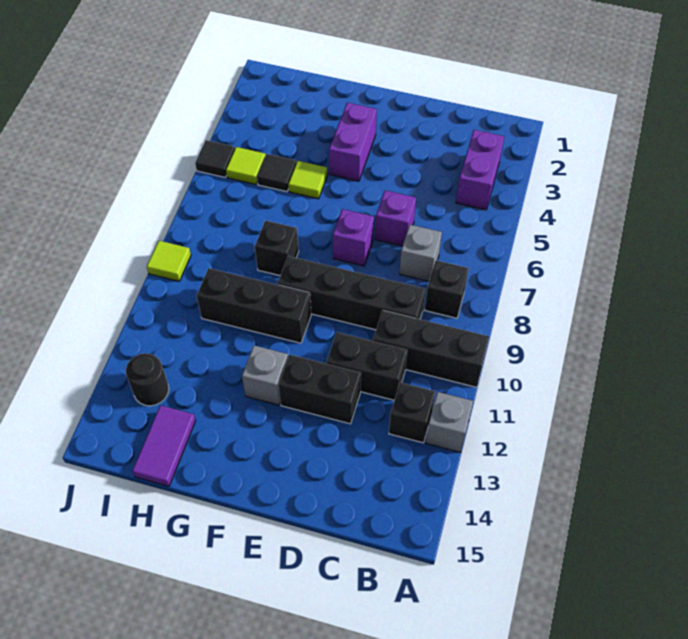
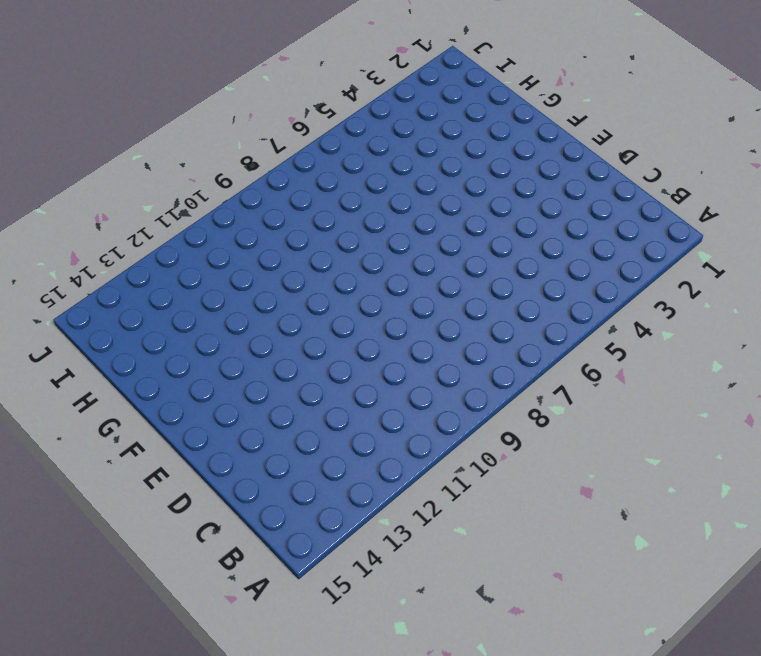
none -> black 1x3 brick [373,311,489,387]
none -> grey 1x1 brick [426,392,473,452]
none -> purple 1x2 brick [456,130,504,210]

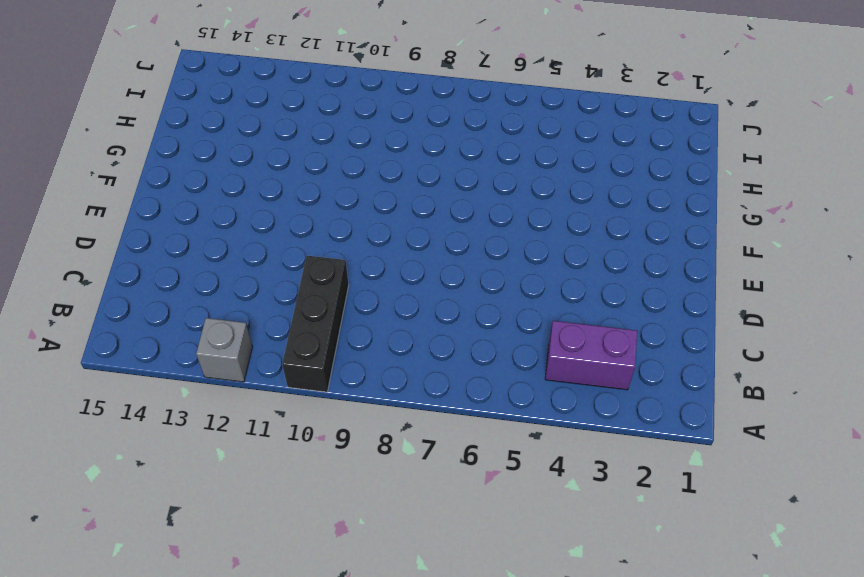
none -> black 1x1 brick [425,260,469,318]
none -> black 1x1 brick [389,382,435,443]
none -> grey 1x1 brick [399,225,442,281]

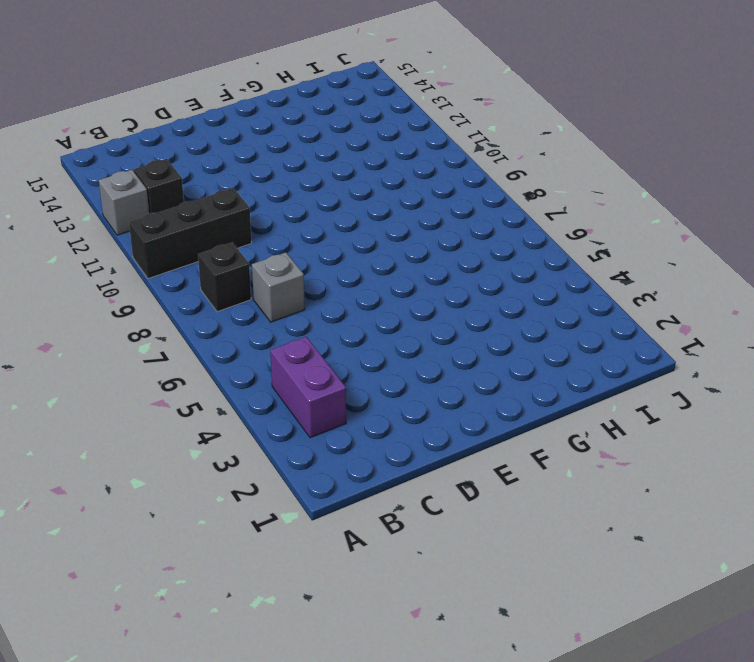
none -> black 1x4 brick [277,256,425,330]
none -> black 1x2 brick [326,332,407,400]
none -> purple 1x1 brick [375,190,416,246]

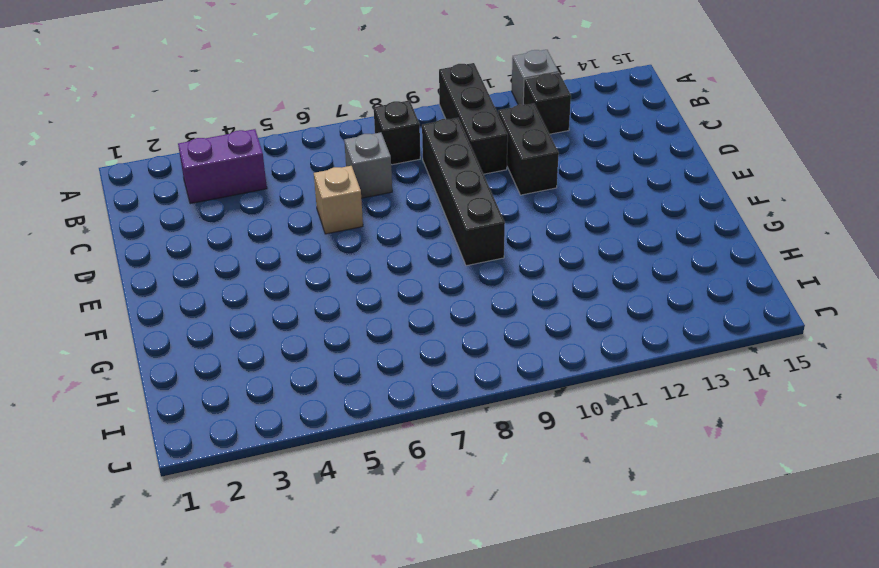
tan 1x1 brick [314,166,363,234] -> purple 1x1 brick [375,190,416,246]
none -> black 1x2 brick [279,355,361,424]
none -> purple 1x1 brick [333,209,374,266]
none -> purple 1x2 brick [329,103,377,181]

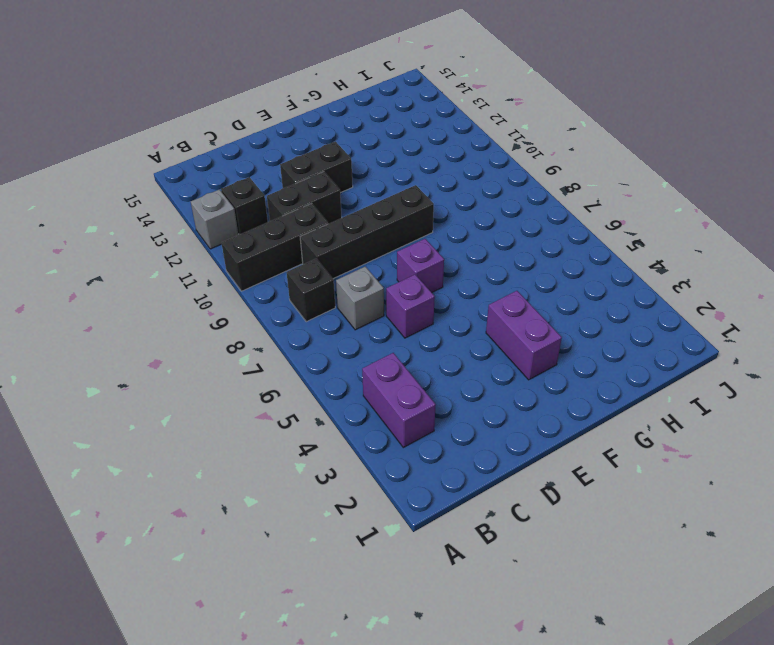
none -> black 1x3 brick [197,268,311,343]
none -> grey 1x1 brick [242,345,288,405]
none -> lime 1x1 tile [288,161,328,199]

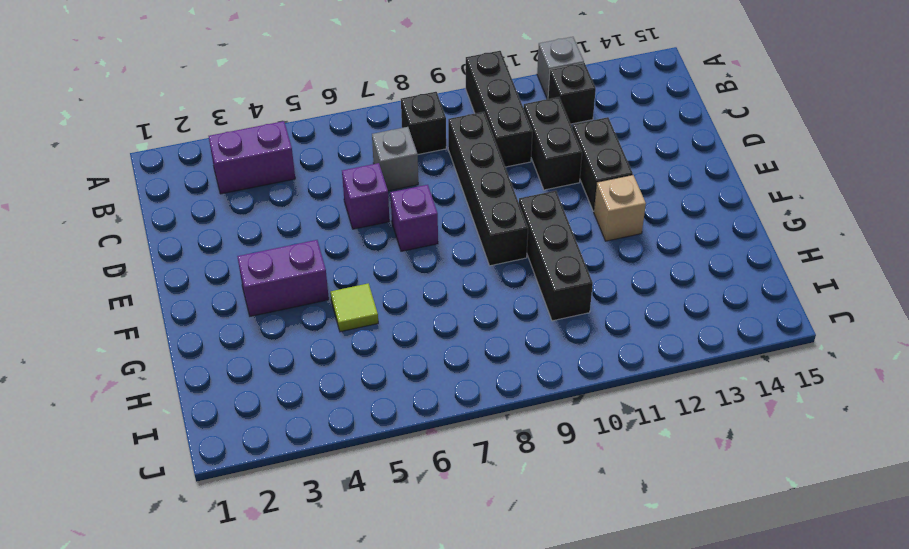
tan 1x1 brick [594,175,646,241] -> grey 1x1 brick [242,345,288,405]
none -> black 1x1 brick [255,220,299,275]
none -> black 1x1 tile [257,154,296,192]
none -> purple 1x2 tile [132,405,196,486]

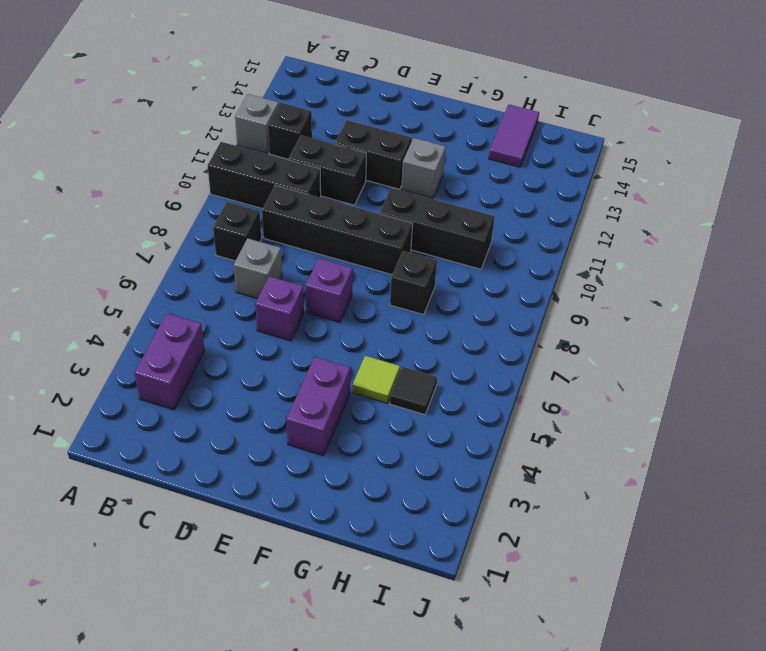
none -> lime 1x1 tile [226,147,266,184]
none -> black 1x1 round brick [126,353,169,406]
none -> black 1x1 tile [195,140,235,177]

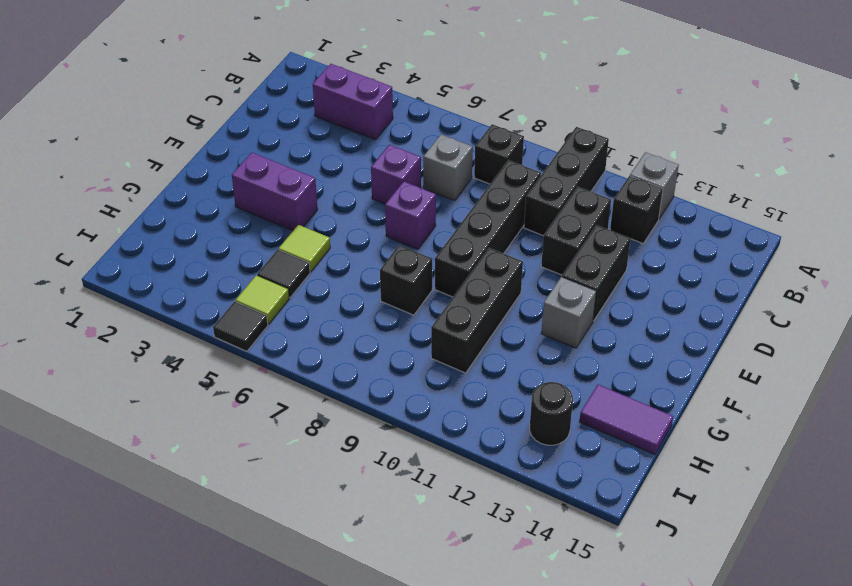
none -> lime 1x1 tile [147,241,191,281]

